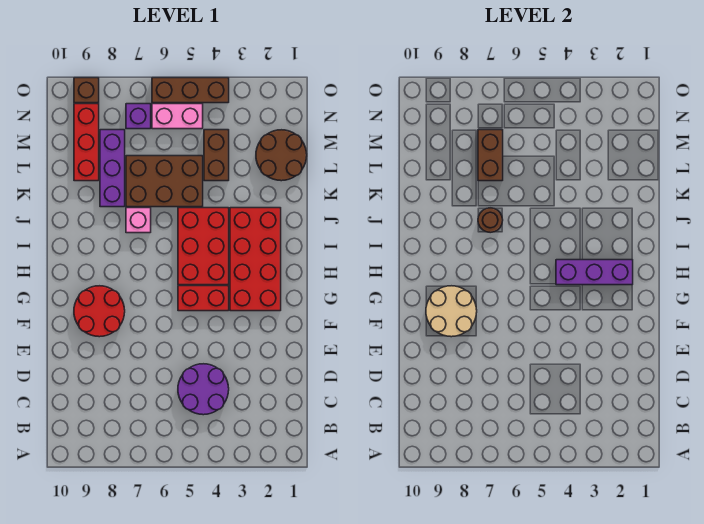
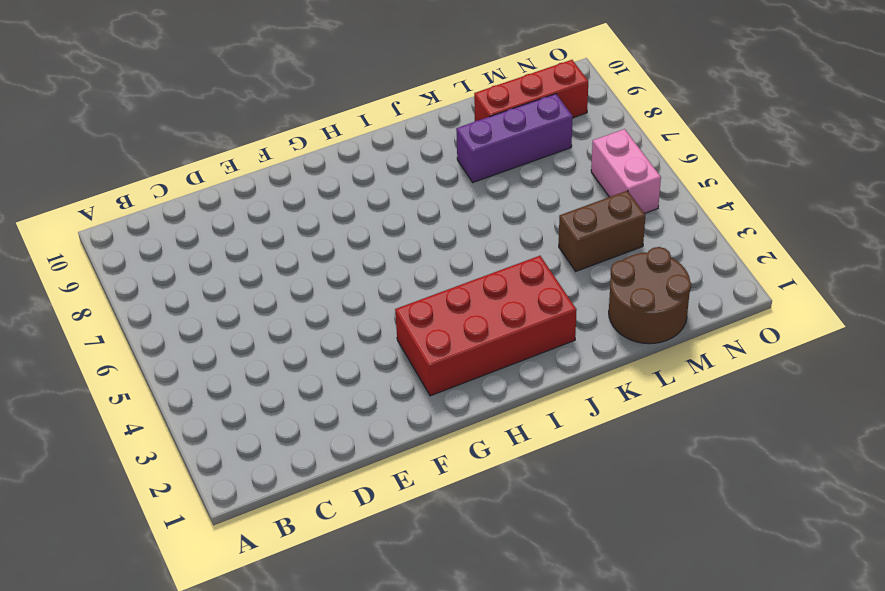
none -> purple 2x2 round brick [178,364,229,415]
none -> red 2x2 round brick [74,286,125,337]
none -> red 1x2 brick [178,286,229,311]

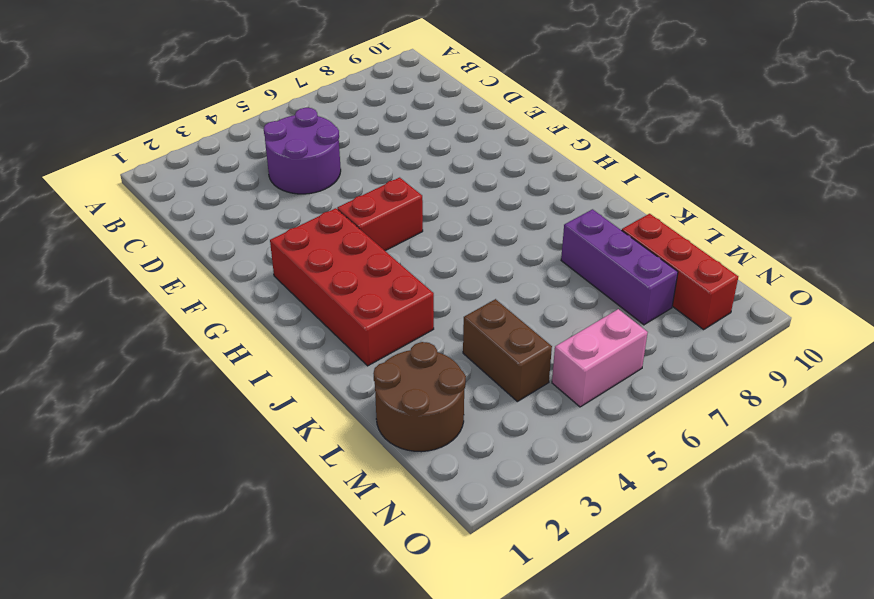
none -> red 2x2 round brick [74,286,125,337]
none -> red 2x3 brick [178,208,229,285]
none -> pink 1x1 brick [126,208,151,233]

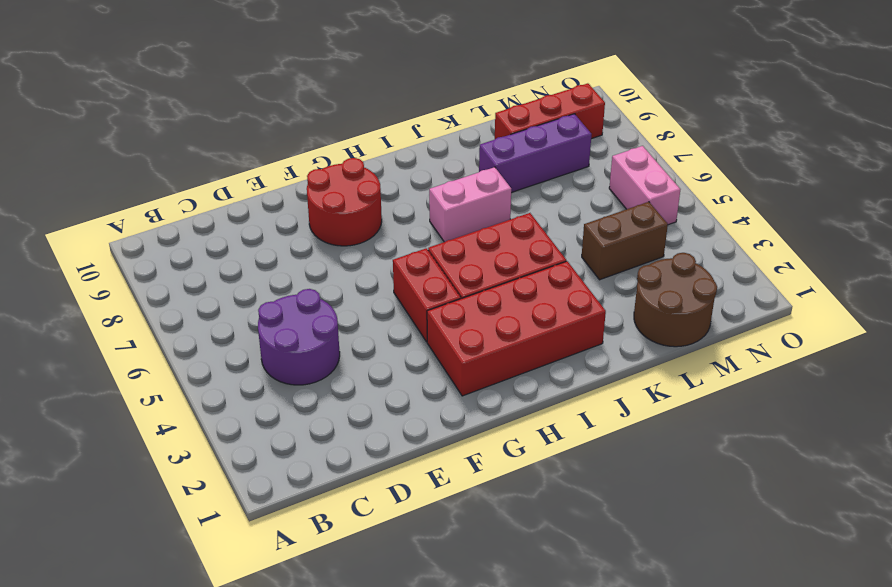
pink 1x2 brick [429,167,511,242] -> pink 1x1 brick [126,208,151,233]
none -> brown 2x3 brick [126,156,203,207]
none -> purple 1x1 brick [126,104,151,129]
none -> brown 1x3 brick [152,78,229,103]

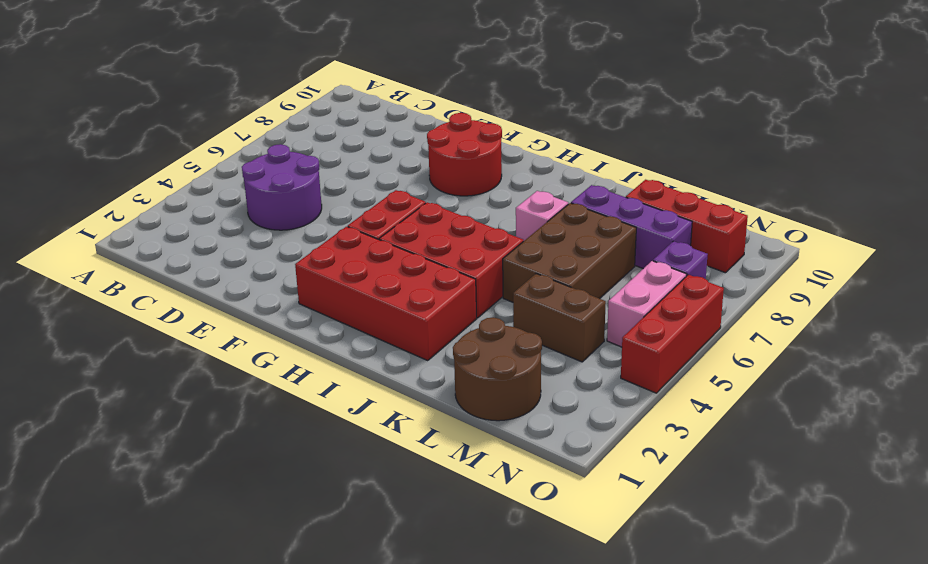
red 1x3 brick [621,275,724,393] -> brown 1x3 brick [152,78,229,103]
none -> brown 1x1 brick [74,78,99,103]
none -> tan 2x2 round brick [426,286,477,337]
none -> purple 1x3 brick [556,260,633,285]

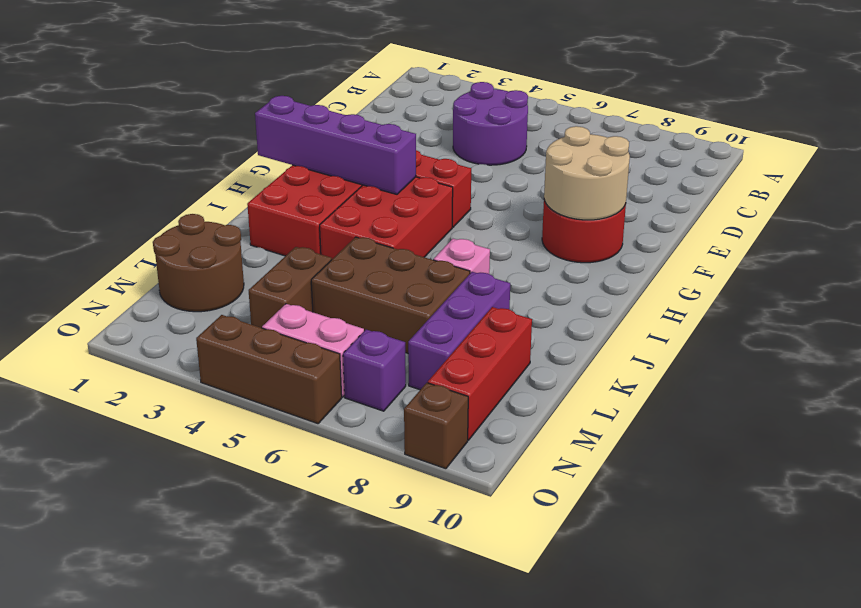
purple 1x4 brick [255,96,416,194] -> purple 1x3 brick [556,260,633,285]
none -> brown 1x1 round brick [478,208,503,233]
none -> brown 1x2 brick [478,130,503,181]

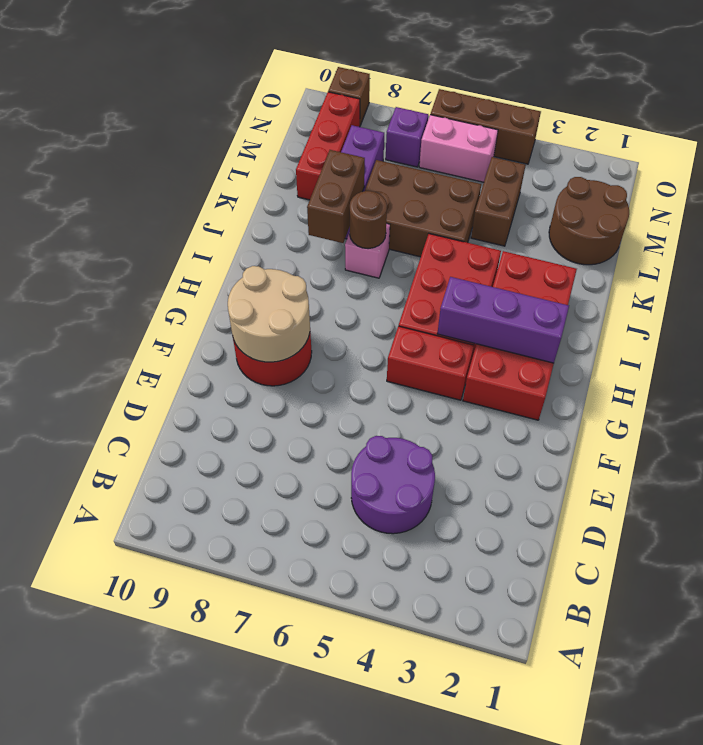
brown 1x2 brick [307,150,365,243] -> brown 1x2 brick moved to [478,130,503,181]

